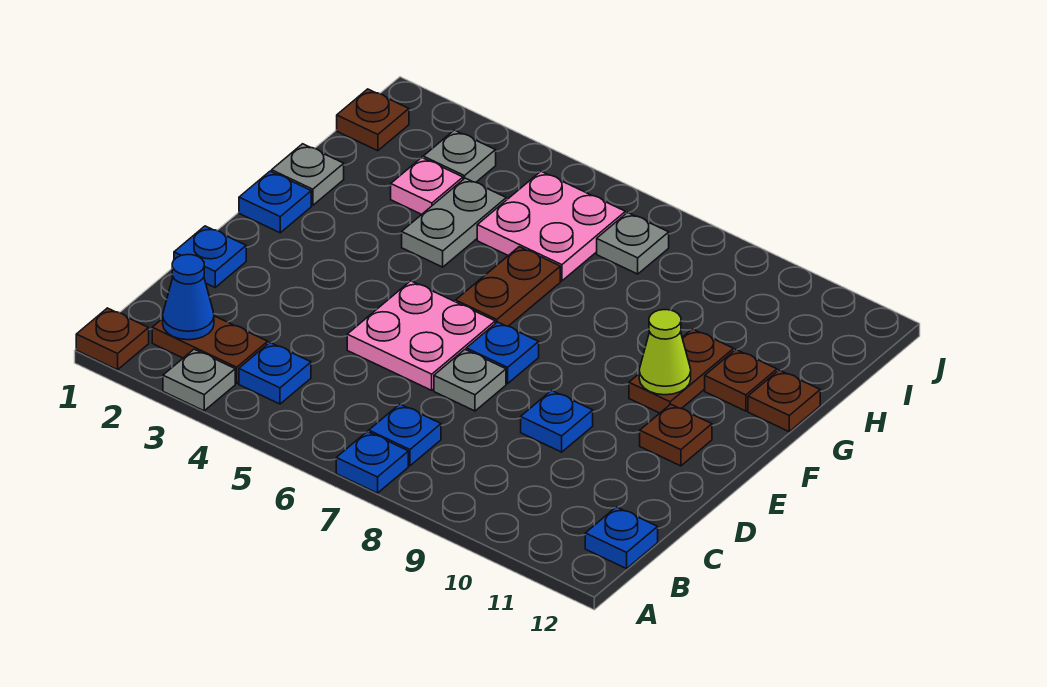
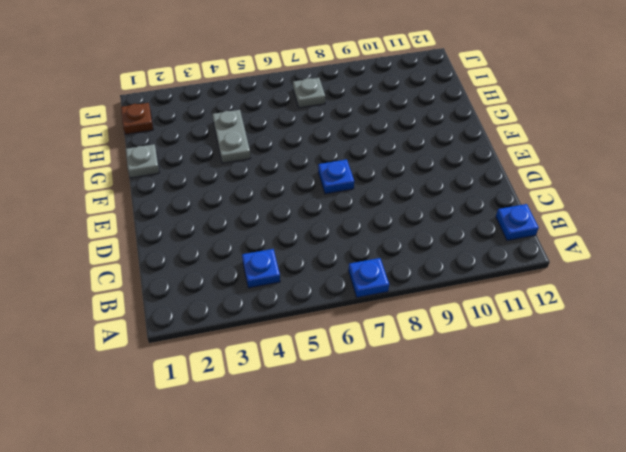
none -> brown 1x1 plate [76,308,149,370]
none -> grey 1x1 plate [163,349,235,411]
none -> brown 1x2 plate [152,316,268,383]

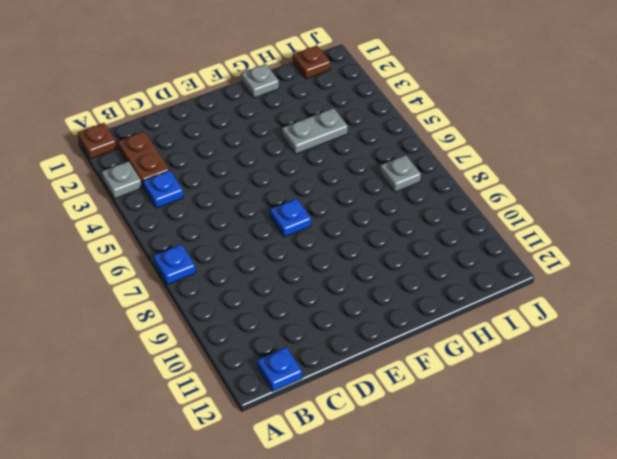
none -> blue 1x1 plate [369,404,441,466]
none -> blue 1x1 plate [174,226,246,287]
none -> pink 2x2 plate [347,281,495,390]

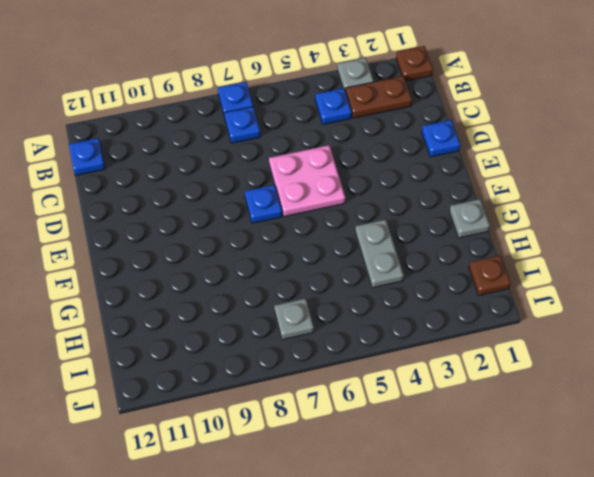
none -> grey 1x1 plate [434,350,506,411]
none -> blue 1x1 plate [521,391,593,452]
none -> brown 1x1 plate [640,404,712,466]

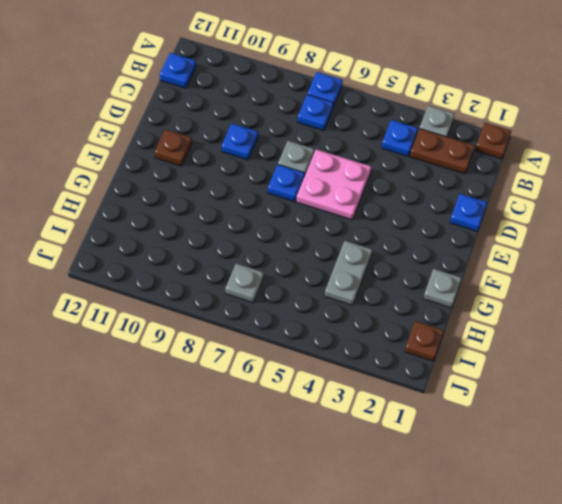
none -> blue 1x1 plate [239,171,311,233]
none -> brown 1x2 plate [456,247,560,326]
none -> brown 1x2 plate [629,329,734,413]

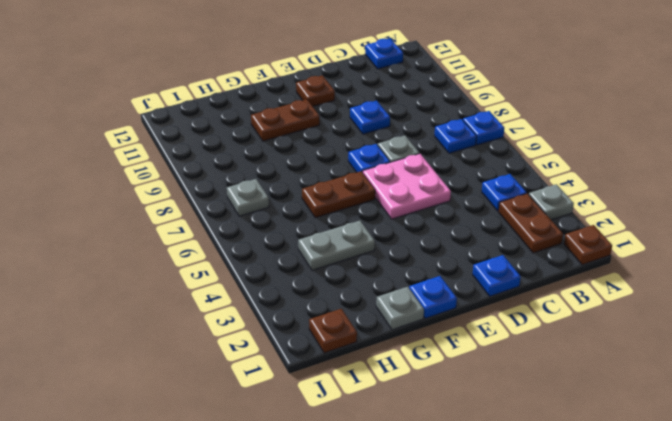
none -> brown 1x1 plate [705,350,777,411]
none -> brown 1x1 plate [748,370,820,432]
none -> pink 1x1 plate [391,158,463,214]

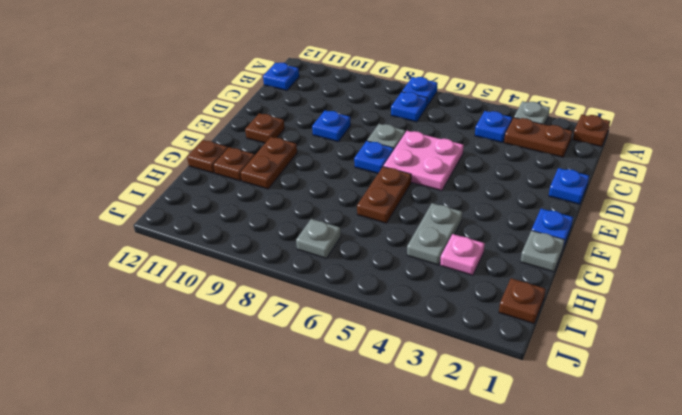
none -> pink 2x2 plate [477,171,625,281]
none -> grey 1x1 plate [423,130,496,182]
none -> blue 1x1 cone [163,255,214,340]

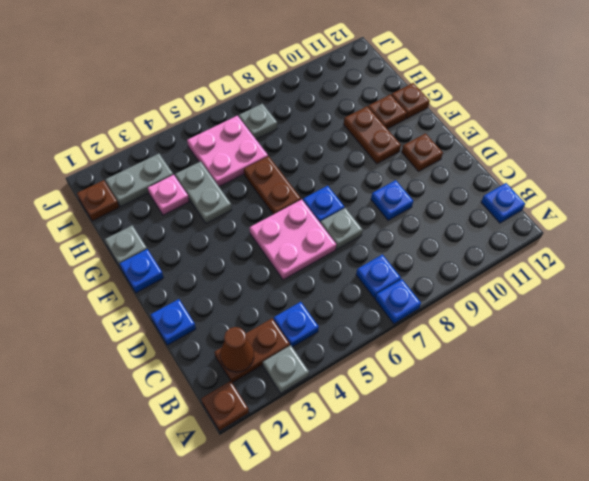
brown 1x1 cone [220,327,254,372] -> blue 1x1 cone [163,255,214,340]
grey 1x2 plate [105,154,173,207] -> grey 1x1 plate [423,130,496,182]
none -> lime 1x1 cone [639,310,691,395]

